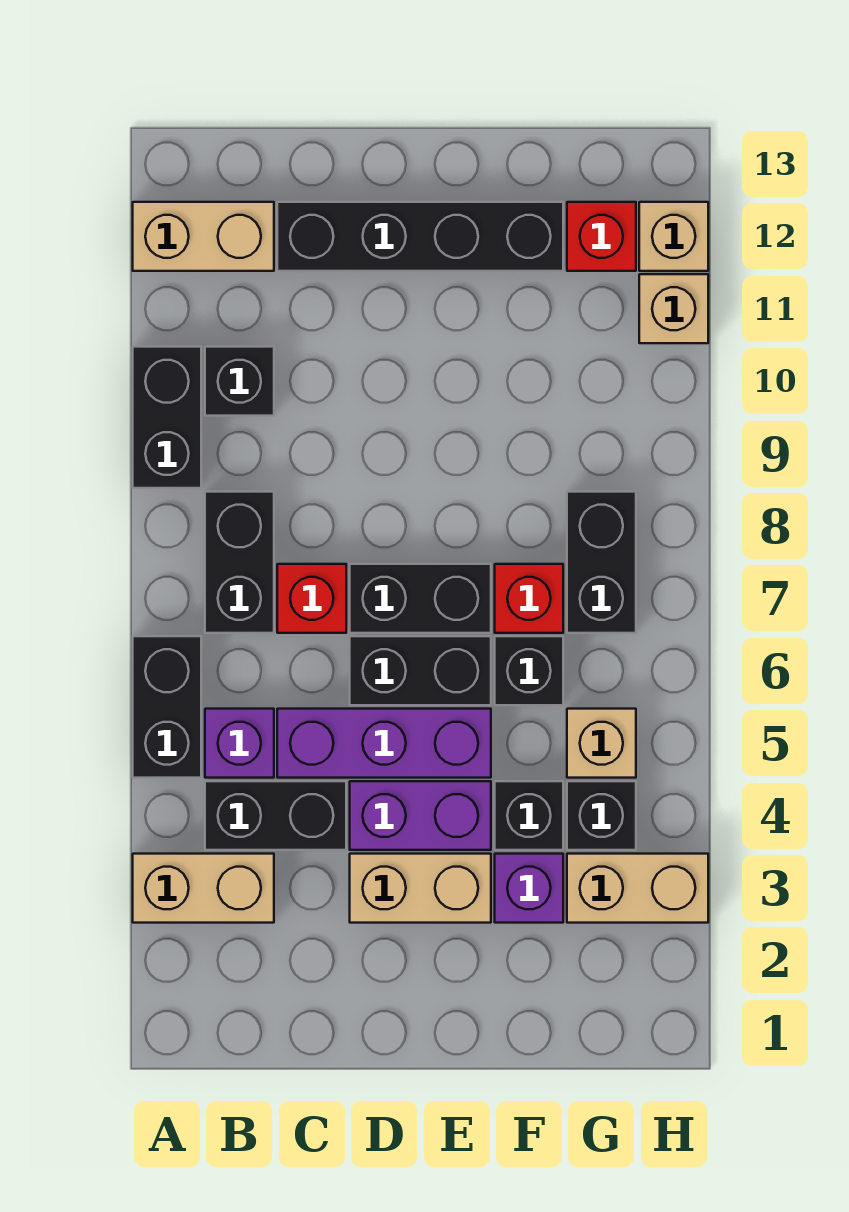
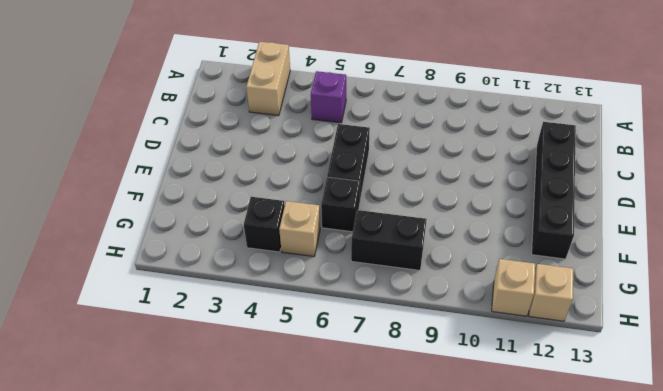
none -> black 1x2 brick [133,636,201,778]
none -> black 1x2 brick [133,347,201,488]
none -> tan 1x2 brick [133,202,274,271]

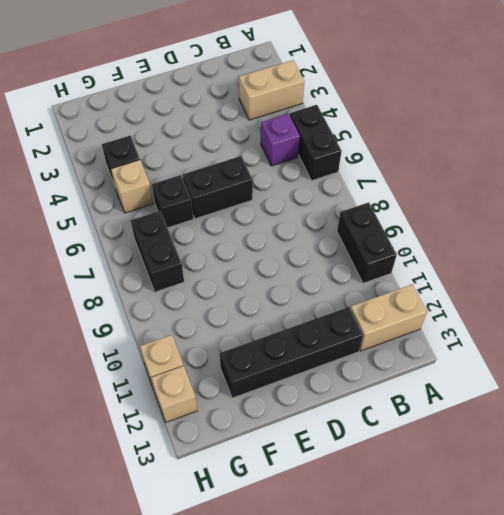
none -> black 1x2 brick [205,781,346,850]
none -> black 1x2 brick [205,492,274,633]
none -> black 1x1 brick [205,347,274,416]

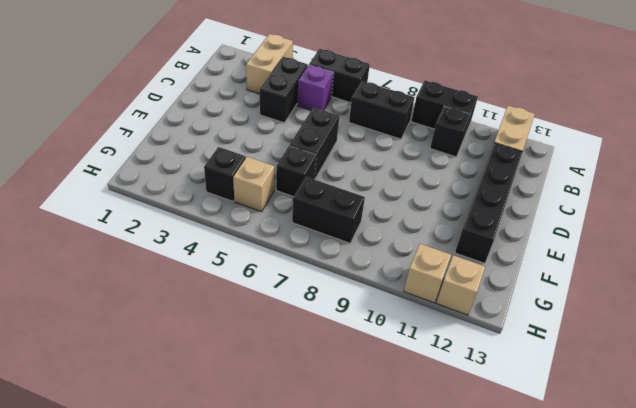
none -> purple 1x3 brick [277,709,491,778]
none -> red 1x1 brick [277,564,346,633]
none -> tan 1x2 brick [350,854,491,923]

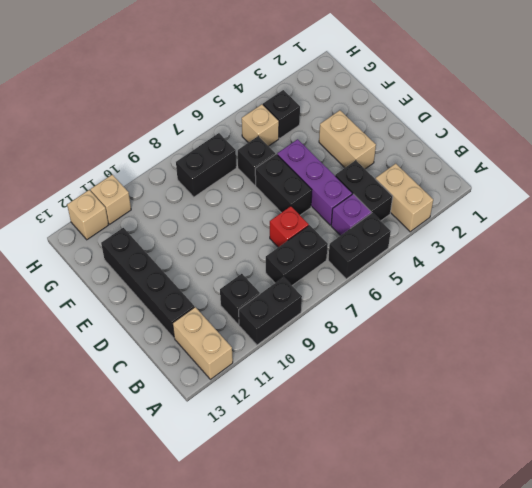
none -> purple 1x2 brick [350,781,491,850]
none -> black 1x2 brick [350,564,491,633]
none -> purple 1x1 brick [495,854,563,923]

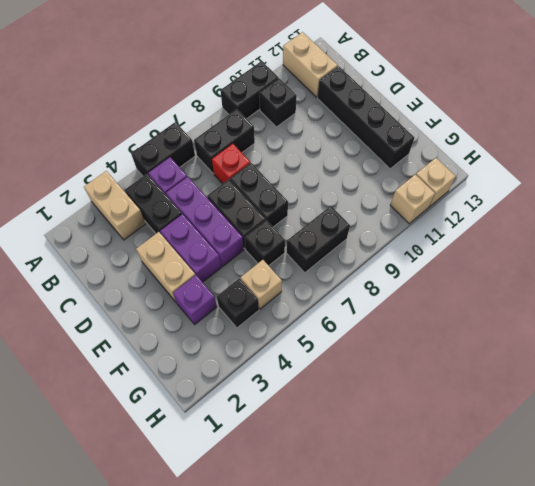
none -> black 1x1 brick [495,781,563,850]
none -> red 1x1 brick [495,564,563,633]
none -> tan 1x2 brick [567,854,708,923]

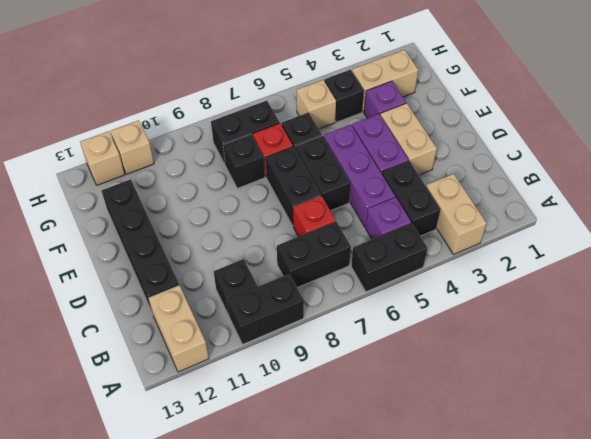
black 1x1 brick [223,134,265,188] -> black 1x1 brick moved to [495,781,563,850]
tan 1x2 brick [352,50,418,112] -> tan 1x2 brick turned to [567,854,708,923]
none -> red 1x1 brick [567,202,636,271]

